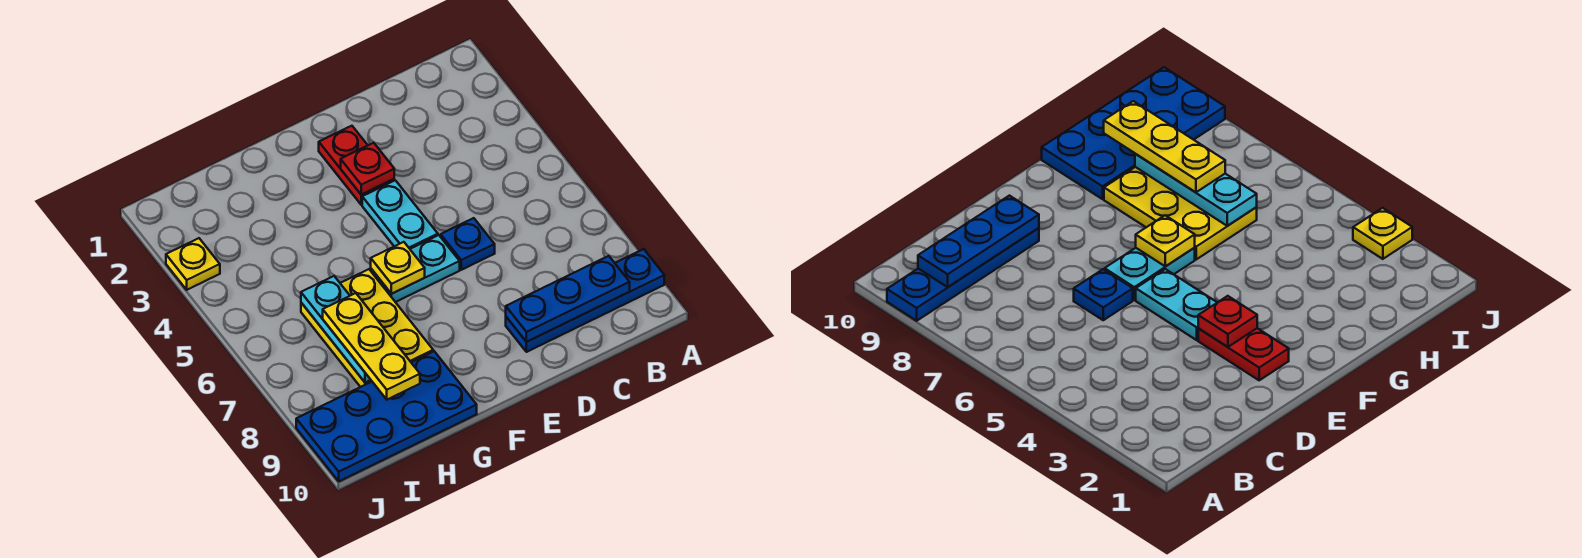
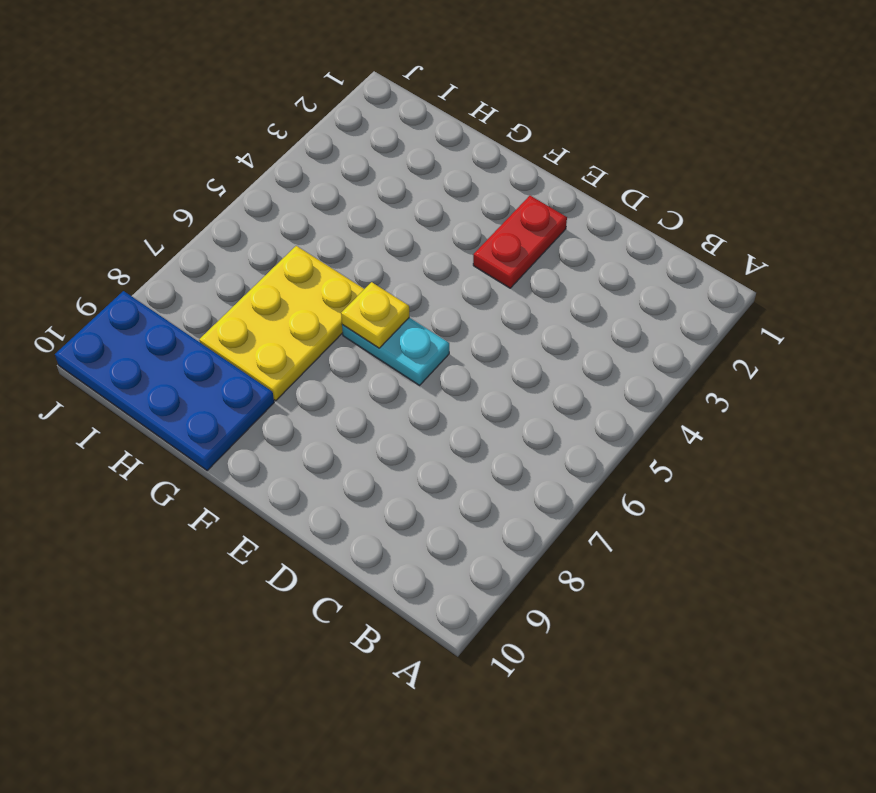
none -> blue 1x4 plate [506,249,664,352]
none -> blue 1x1 plate [441,218,495,270]
none -> cyan 1x2 plate [362,180,438,249]

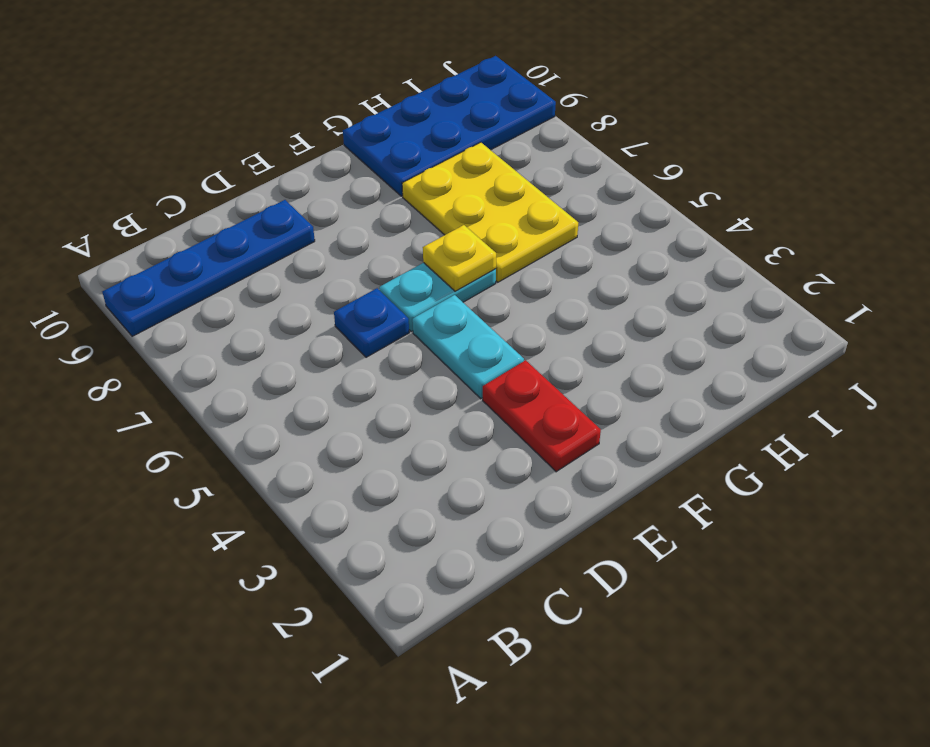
none -> yellow 1x1 plate [166,238,220,290]
none -> blue 1x3 plate [506,256,630,342]
none -> red 1x1 plate [341,143,394,195]

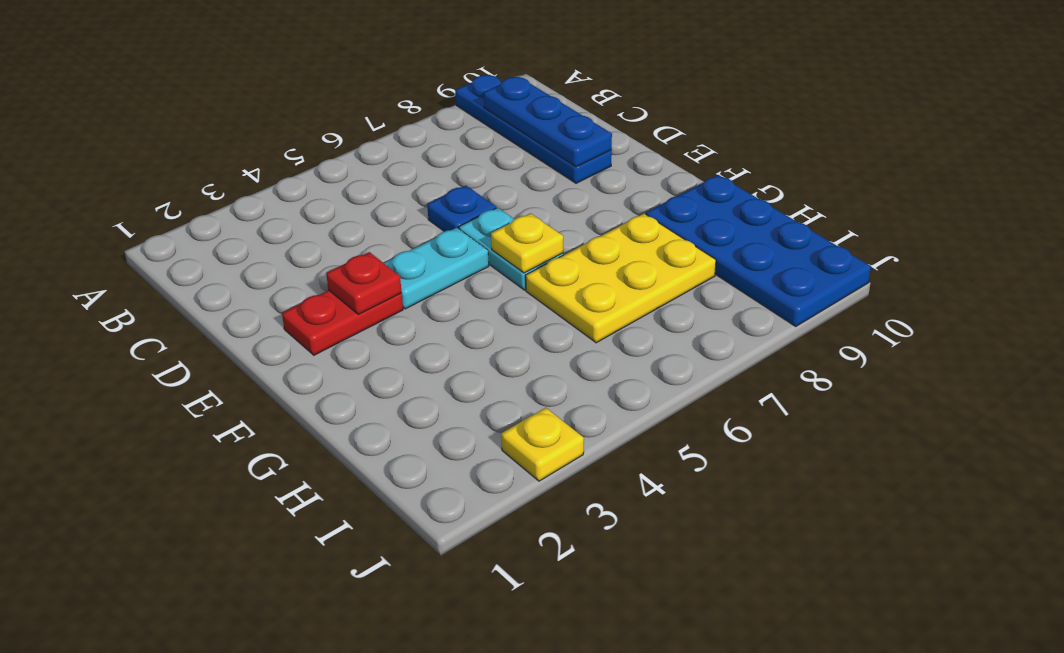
none -> cyan 1x3 plate [301,276,371,383]
none -> yellow 1x3 plate [323,293,420,400]

